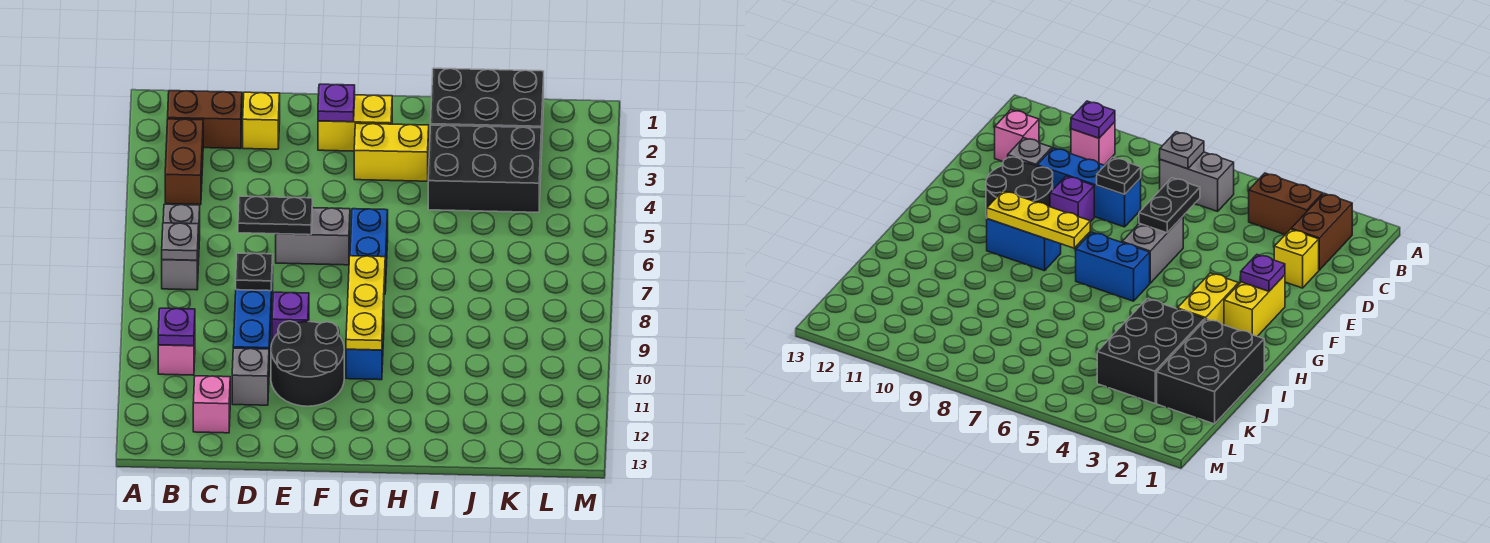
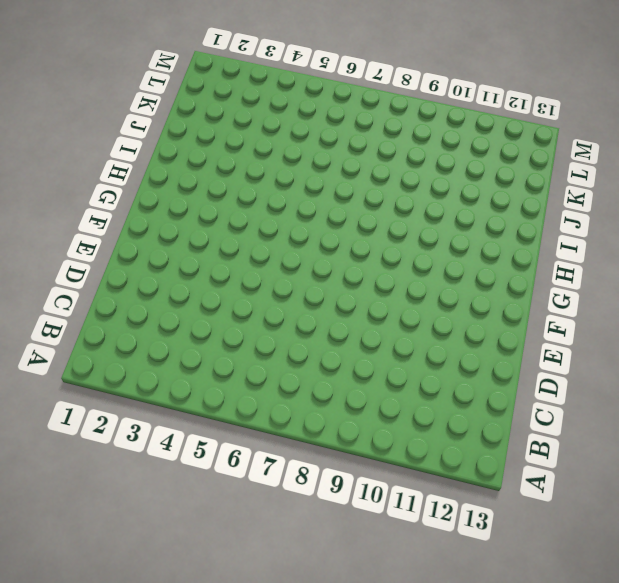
none -> brown 1x2 brick [168,91,242,149]
none -> brown 1x2 brick [165,119,203,205]
none -> grey 1x2 brick [162,204,200,290]

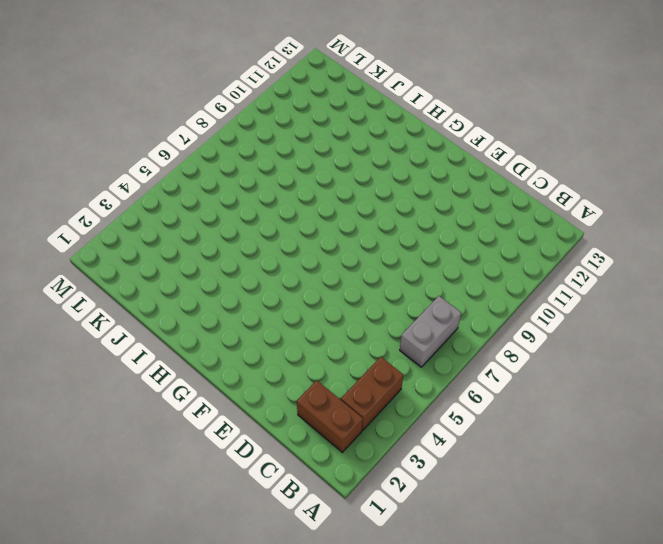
none -> pink 1x1 brick [158,333,195,375]
none -> pink 1x1 brick [193,376,230,433]
none -> yellow 1x1 brick [243,92,280,149]

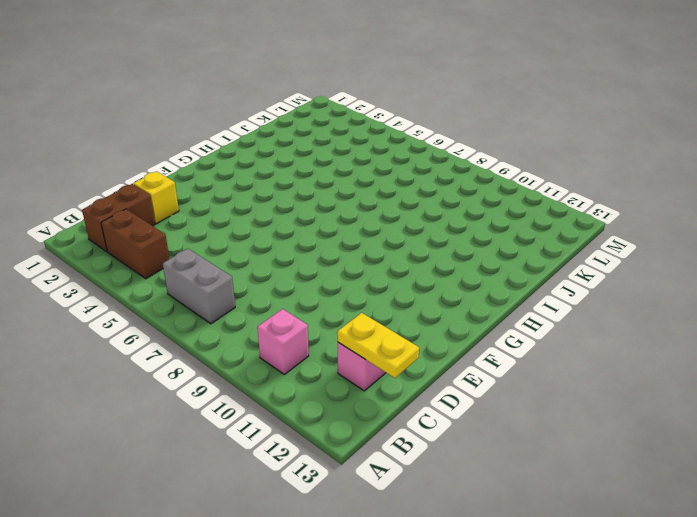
yellow 1x2 plate [337,313,419,378] -> none
none -> blue 1x3 brick [233,266,273,368]
none -> grey 1x1 brick [232,348,269,405]
none -> grey 1x2 brick [276,208,350,265]

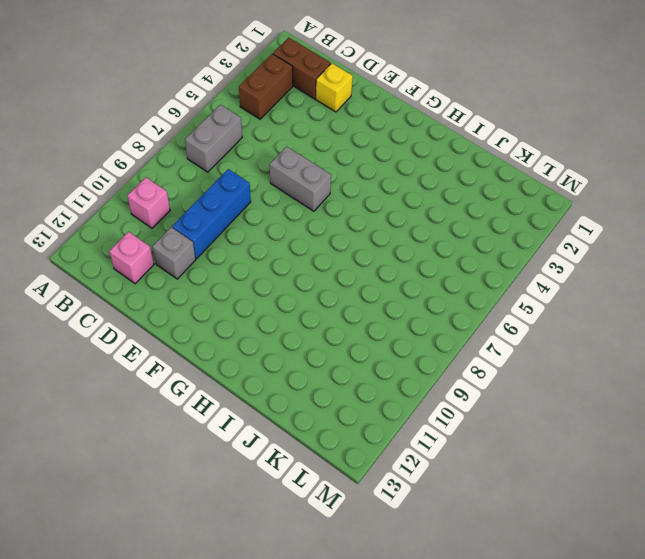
none -> purple 1x1 brick [272,292,309,342]
none -> black 2x2 round brick [271,321,344,406]
none -> yellow 1x2 brick [318,95,392,151]

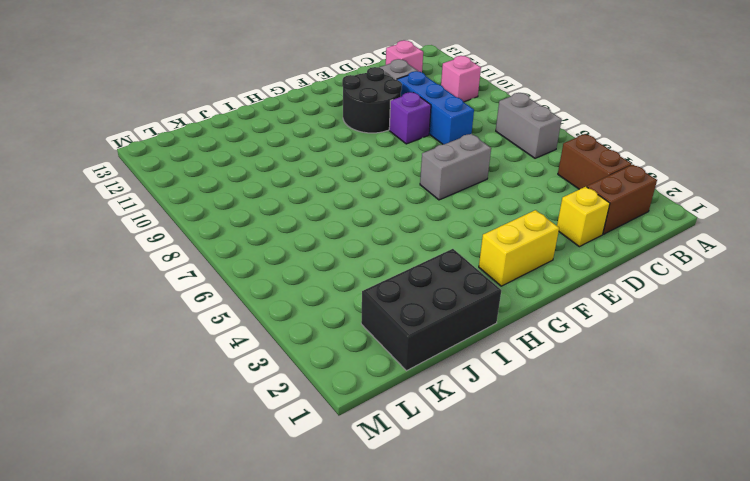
none -> yellow 1x2 brick [354,123,429,181]
none -> blue 1x2 brick [350,209,388,294]
none -> blue 1x2 brick [346,311,384,380]

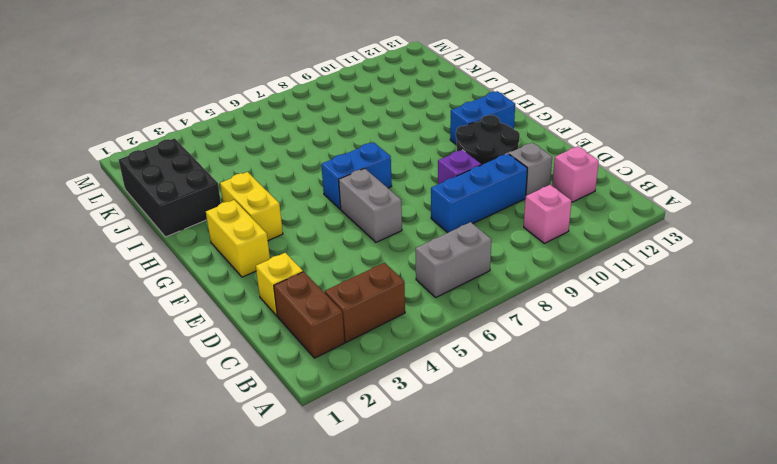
blue 1x2 brick [450,91,515,145] -> blue 1x2 brick moved to [346,311,384,380]
none -> black 2x3 brick [428,125,541,212]
none -> grey 1x1 plate [162,223,199,260]
none -> purple 1x1 plate [158,308,195,346]

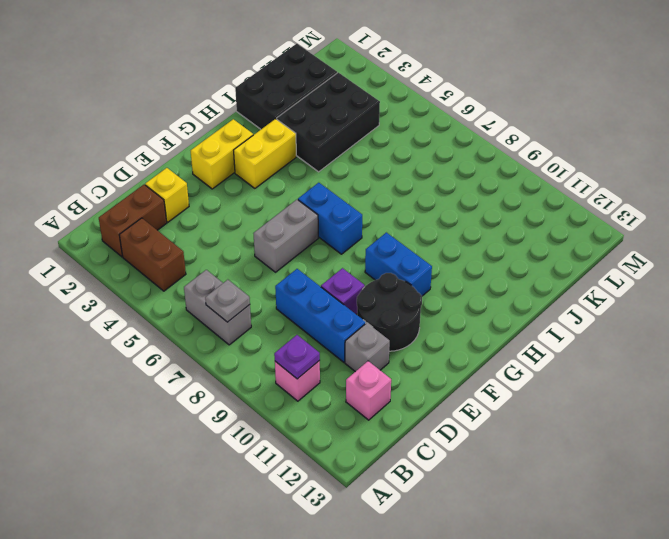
none -> black 1x2 plate [238,196,312,235]
none -> black 1x1 plate [236,253,273,291]
none -> purple 1x1 plate [318,84,355,122]

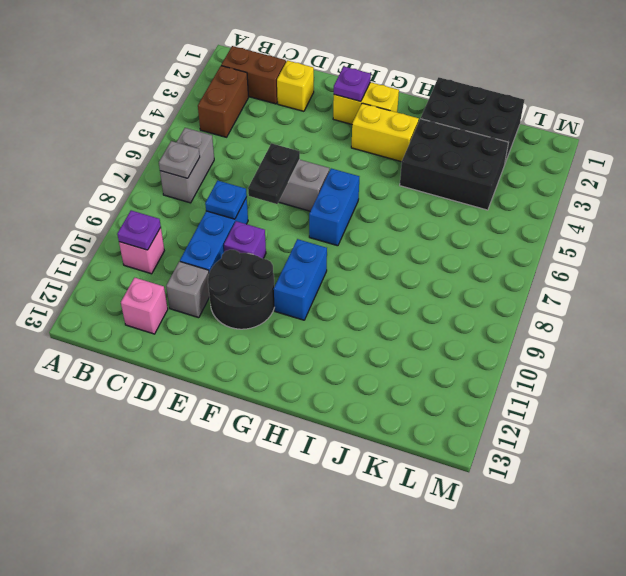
blue 1x1 plate [205,181,247,219] -> black 1x1 plate [236,253,273,291]
black 1x2 plate [248,143,300,204] -> black 1x2 plate turned to [238,196,312,235]
none -> yellow 1x3 plate [346,256,385,350]

